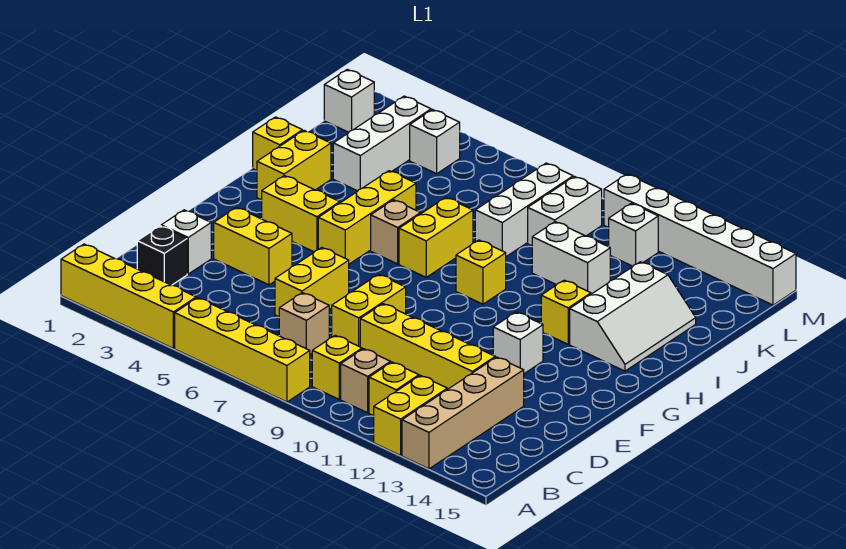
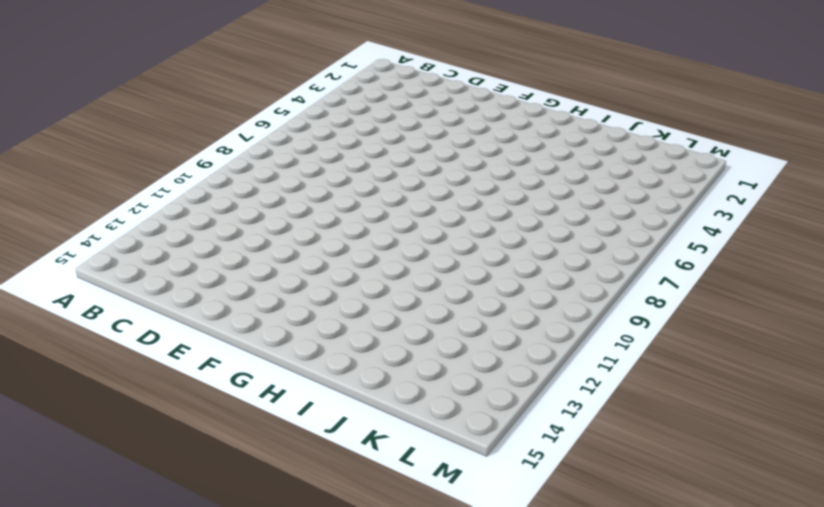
none -> yellow 1x4 brick [61,244,196,348]
none -> yellow 1x4 brick [175,298,310,402]
none -> yellow 1x2 brick [374,375,447,455]
none -> tan 1x4 brick [402,357,524,469]

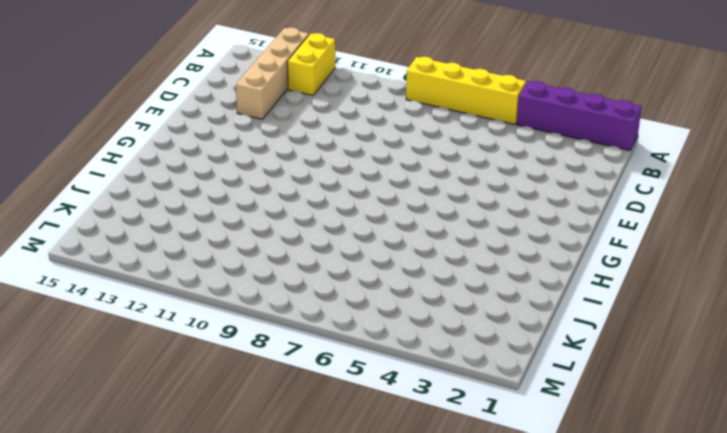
purple 1x4 brick [517,81,642,151] -> yellow 1x4 brick [61,244,196,348]
none -> yellow 1x1 brick [312,335,362,399]
none -> tan 1x1 brick [341,349,391,413]
none -> yellow 1x1 brick [369,362,419,416]
none -> black 1x1 brick [137,226,187,285]

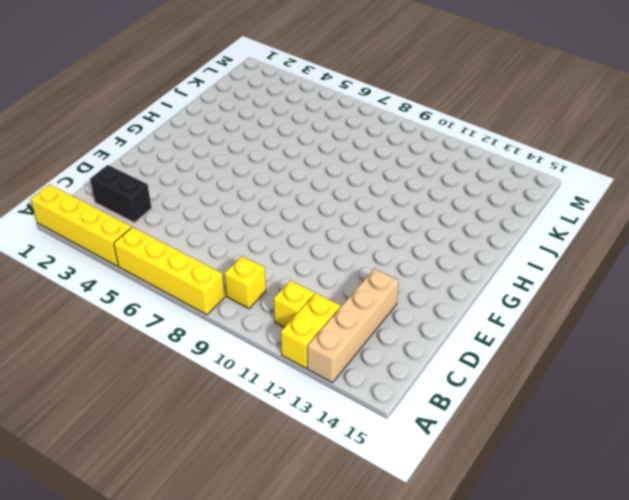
black 1x2 brick [90,165,152,223] -> black 1x1 brick [137,226,187,285]
none -> tan 1x1 brick [341,349,391,413]
none -> tan 1x1 brick [279,293,329,354]
none -> white 1x1 brick [161,210,211,274]
none -> yellow 1x2 brick [275,248,349,317]

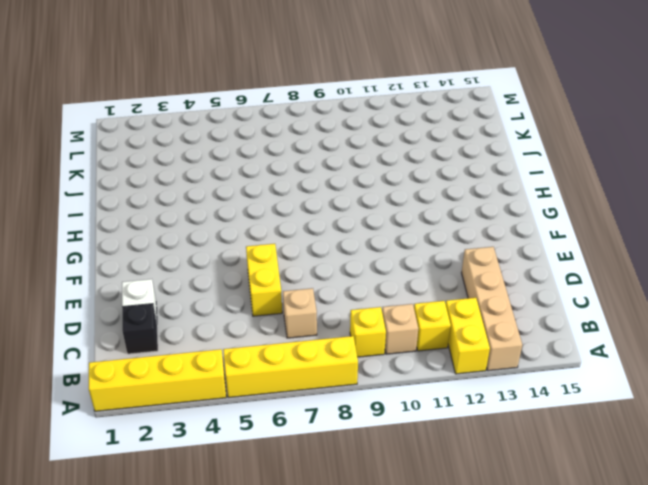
none -> yellow 1x2 brick [332,274,406,347]
none -> yellow 1x4 brick [360,304,495,389]
none -> yellow 1x2 brick [214,207,292,285]
none -> white 1x1 brick [493,312,543,374]

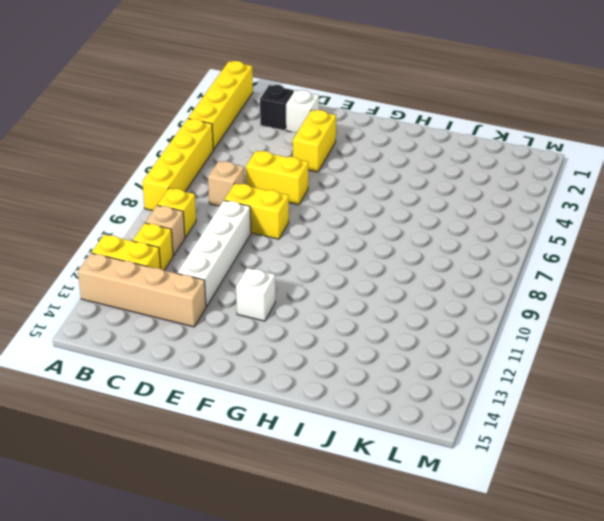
white 1x4 brick [177,201,251,307] -> yellow 1x4 brick [360,304,495,389]
none -> yellow 1x2 brick [262,176,340,252]
none -> yellow 1x3 brick [318,171,416,264]
none -> yellow 1x2 brick [257,131,331,200]
none -> tan 1x1 brick [371,200,421,264]

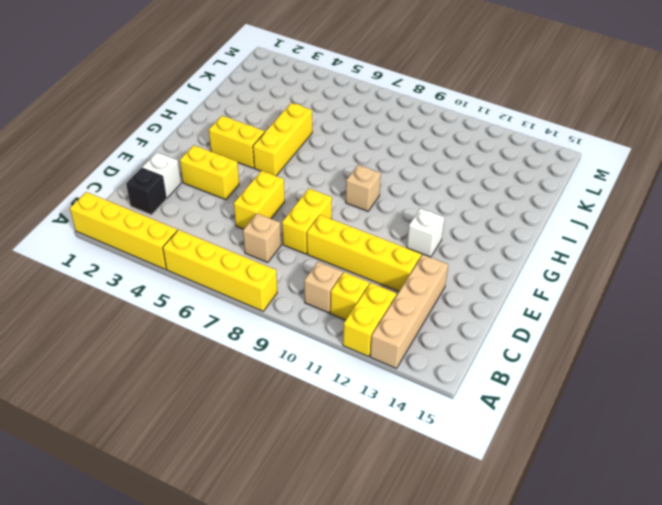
tan 1x1 brick [346,165,381,211] -> tan 1x1 brick moved to [371,200,421,264]
none -> yellow 1x1 brick [312,335,362,399]
none -> yellow 1x2 brick [257,131,331,200]
none -> yellow 1x2 brick [399,198,473,277]
none -> yellow 1x1 brick [456,240,506,304]

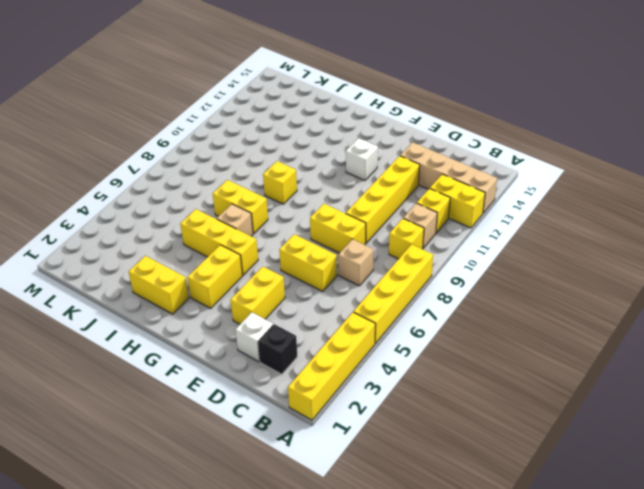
none -> yellow 1x1 brick [541,280,591,344]
none -> white 2x3 slope [570,262,696,371]
none -> yellow 1x1 brick [253,117,302,170]
none -> white 1x3 brick [333,96,431,191]

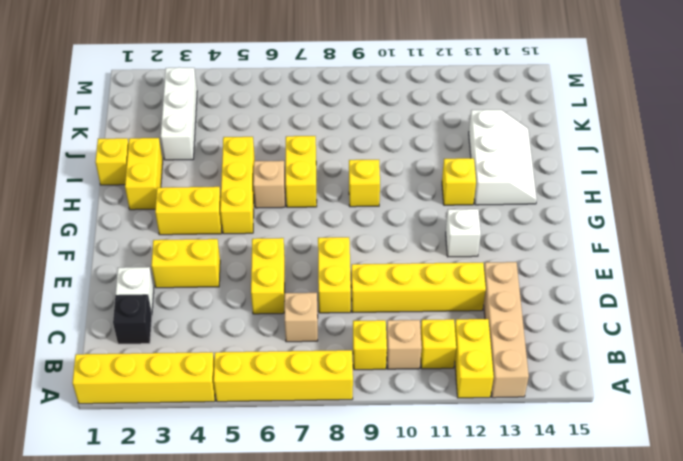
none -> white 1x3 brick [475,163,573,257]
none -> white 1x2 brick [532,222,610,294]
none -> white 1x2 brick [528,177,602,246]
none -> white 1x1 brick [324,69,374,132]

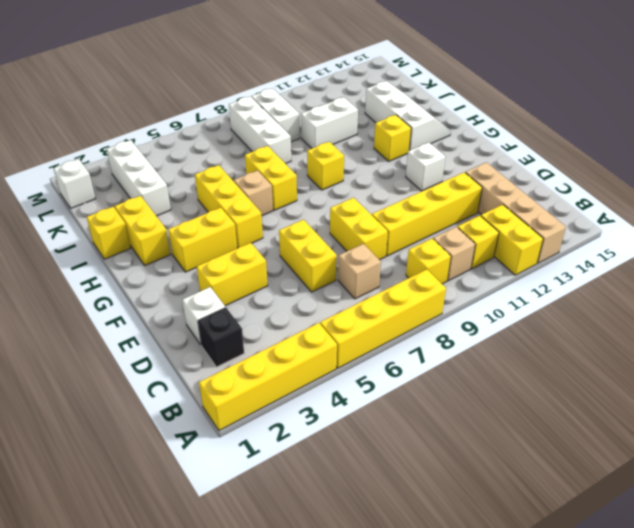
none -> white 1x1 brick [410,110,460,174]
none -> white 1x1 brick [608,203,658,266]
none -> white 1x6 brick [604,174,796,305]

